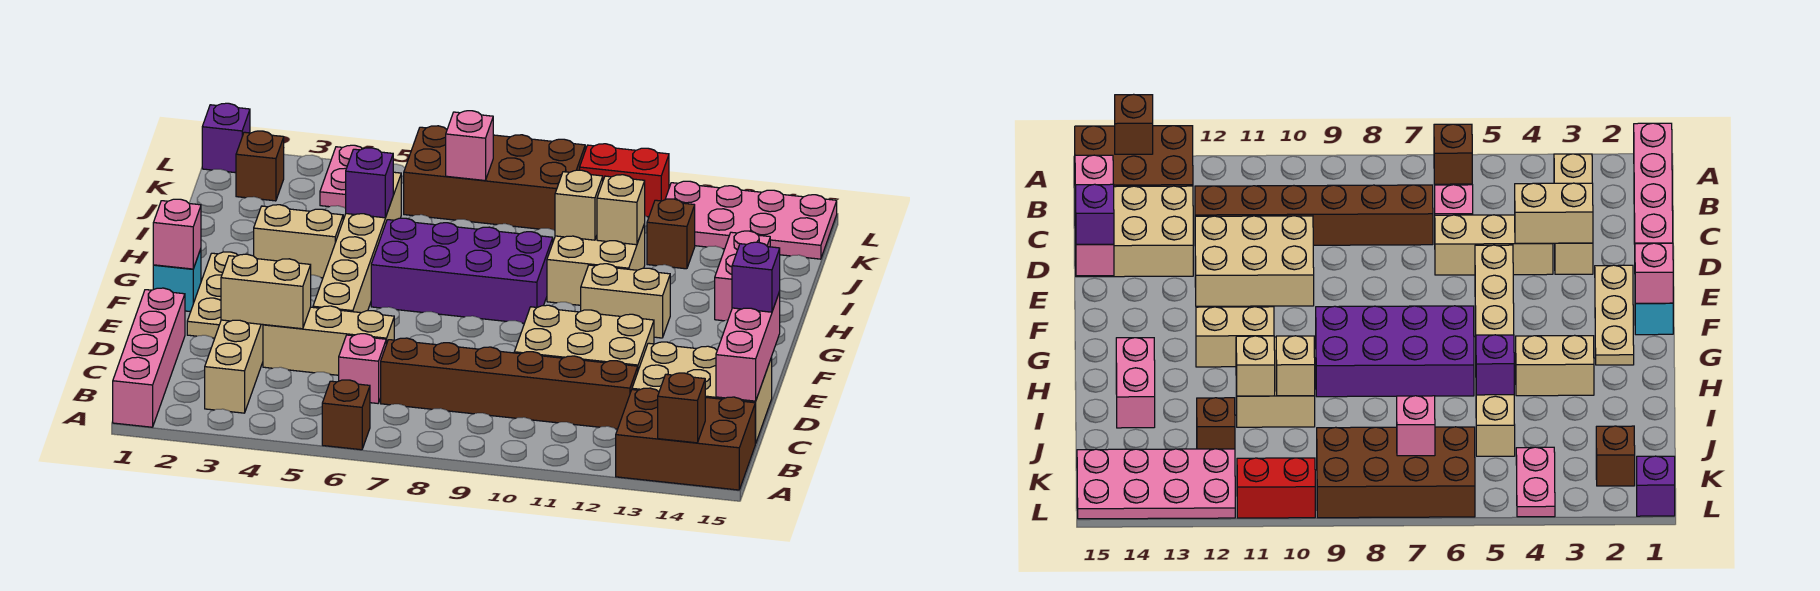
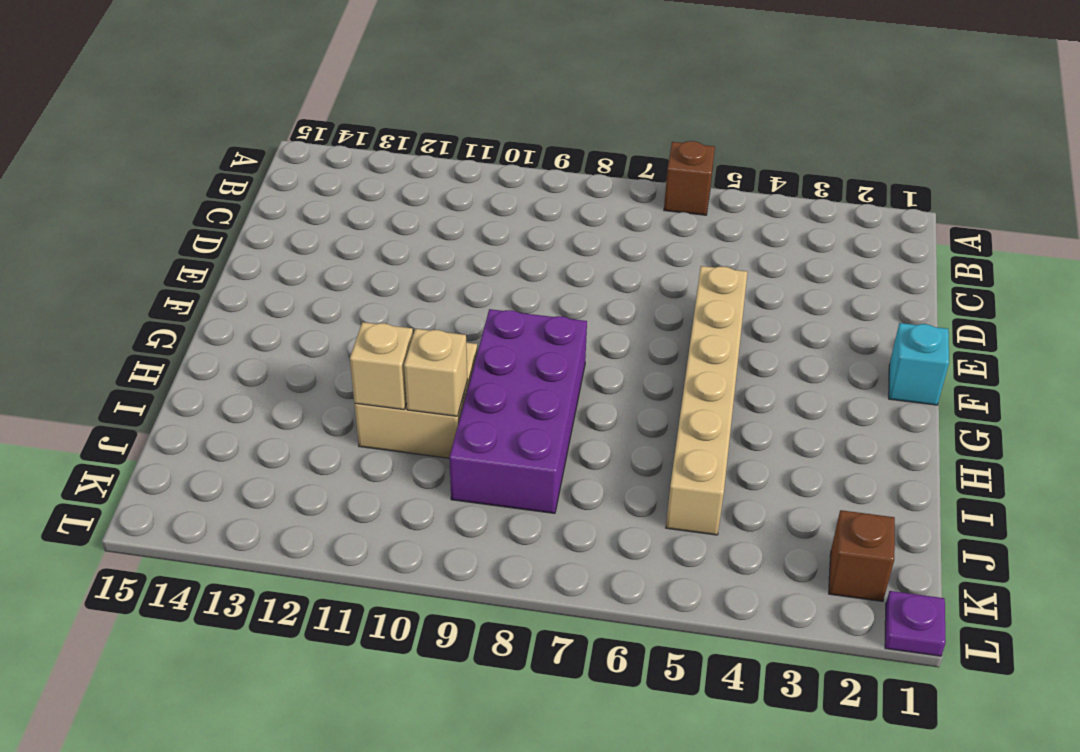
purple 2x4 brick [449,309,587,513] -> purple 2x4 brick turned to [371,218,553,323]
purple 1x1 plate [885,591,946,656] -> purple 1x1 brick [202,103,250,173]
none -> pink 1x4 brick [113,288,185,427]
none -> brown 2x3 brick [616,388,755,490]
none -> tan 1x3 brick [205,320,263,413]
none -> pink 1x1 brick [339,334,386,403]

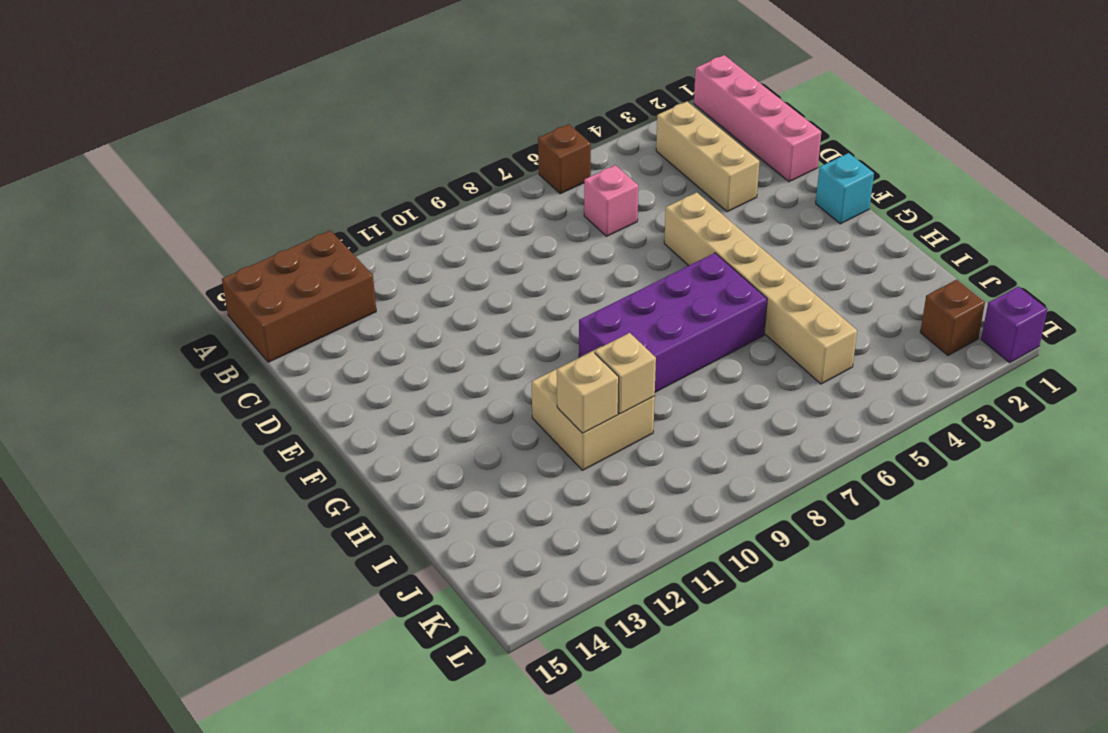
none -> brown 1x6 brick [381,338,638,429]
none -> tan 2x3 brick [632,342,772,444]
none -> tan 1x3 brick [263,306,394,375]
none -> tan 2x3 brick [514,305,654,370]

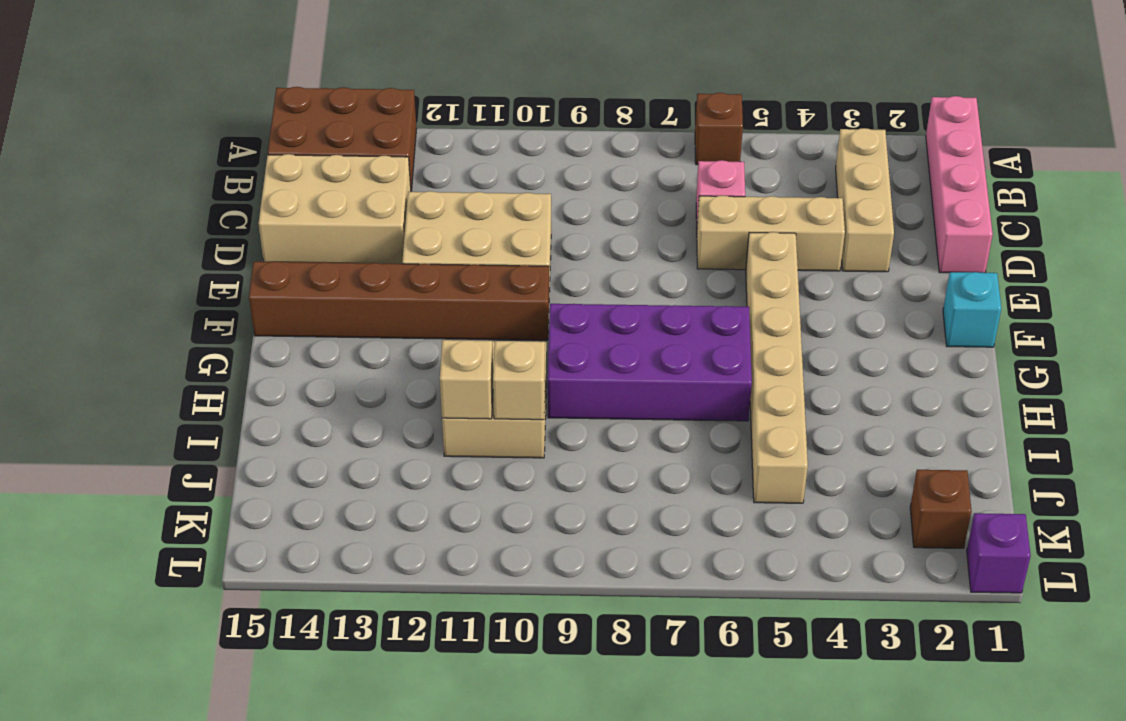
brown 1x6 brick [249,262,549,340] -> brown 1x6 brick moved to [381,338,638,429]
none -> tan 1x3 plate [187,252,238,338]
none -> tan 1x2 brick [581,264,670,338]
none -> tan 1x2 brick [254,205,343,278]
none -> pink 1x2 brick [715,231,770,321]

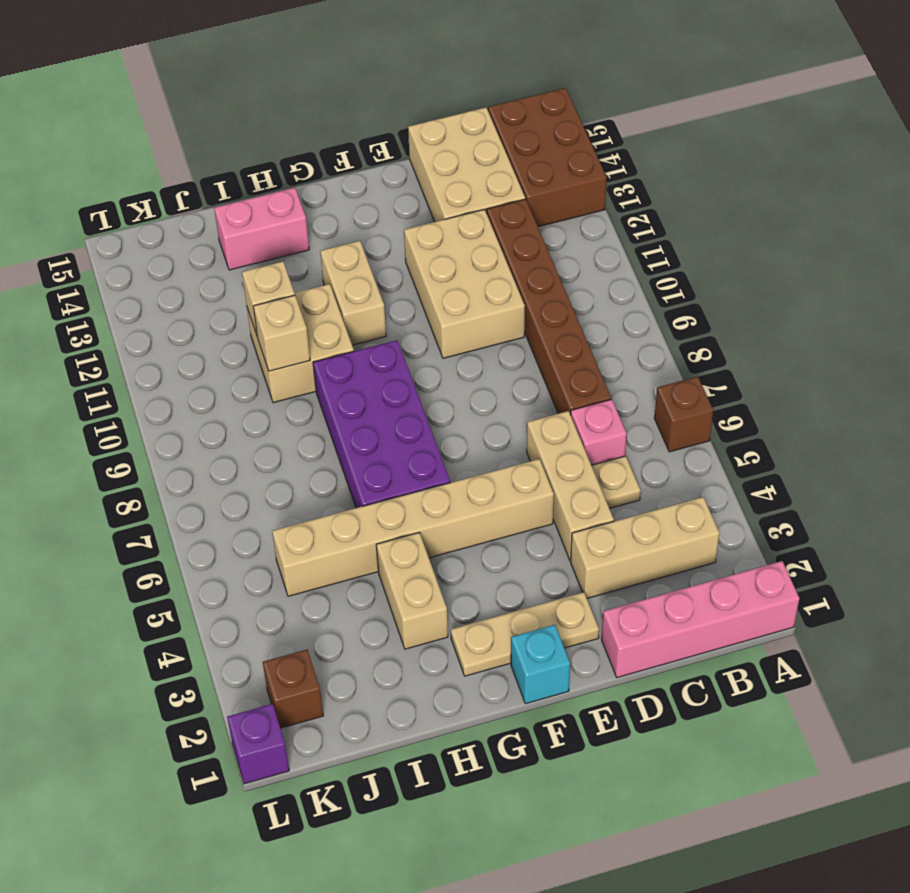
tan 1x1 plate [591,456,641,509] -> none
none -> brown 1x1 brick [647,199,695,269]
none -> pink 1x2 plate [320,145,362,208]
none -> brown 2x4 brick [404,126,585,231]
none -> pink 2x4 plate [665,181,837,259]

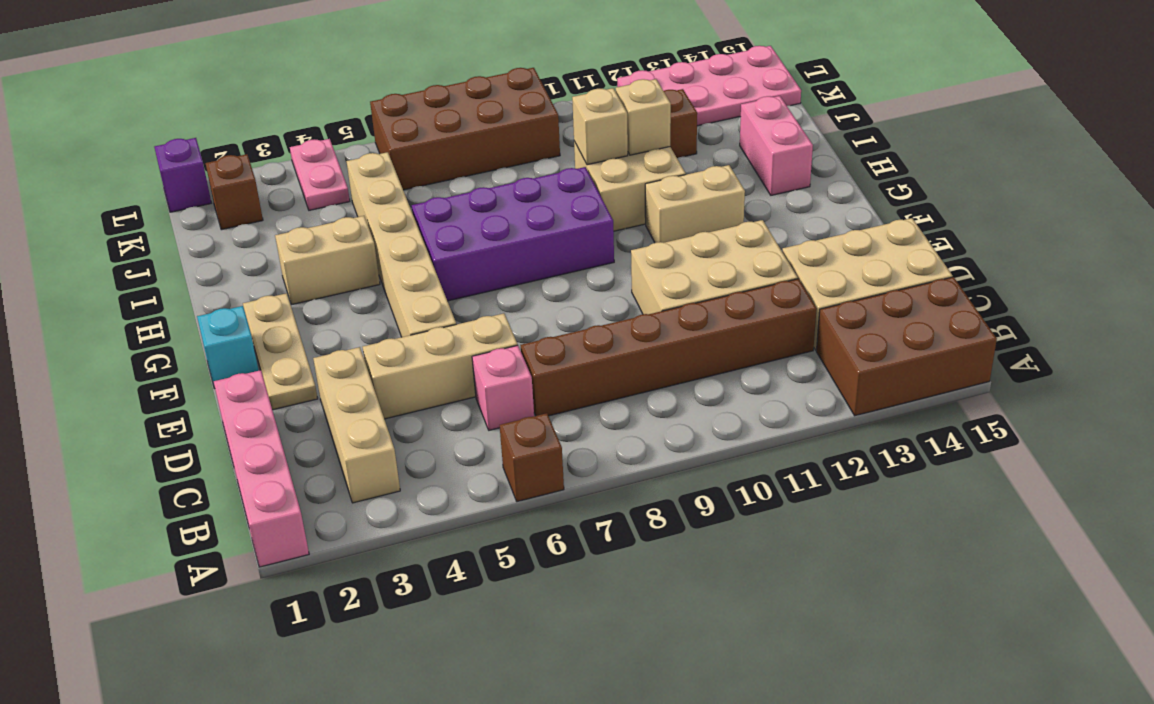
none -> red 1x2 brick [580,144,669,217]
none -> brown 1x1 brick [658,373,705,443]
none -> pink 1x3 brick [716,292,780,401]
none -> tan 1x2 brick [221,254,311,329]

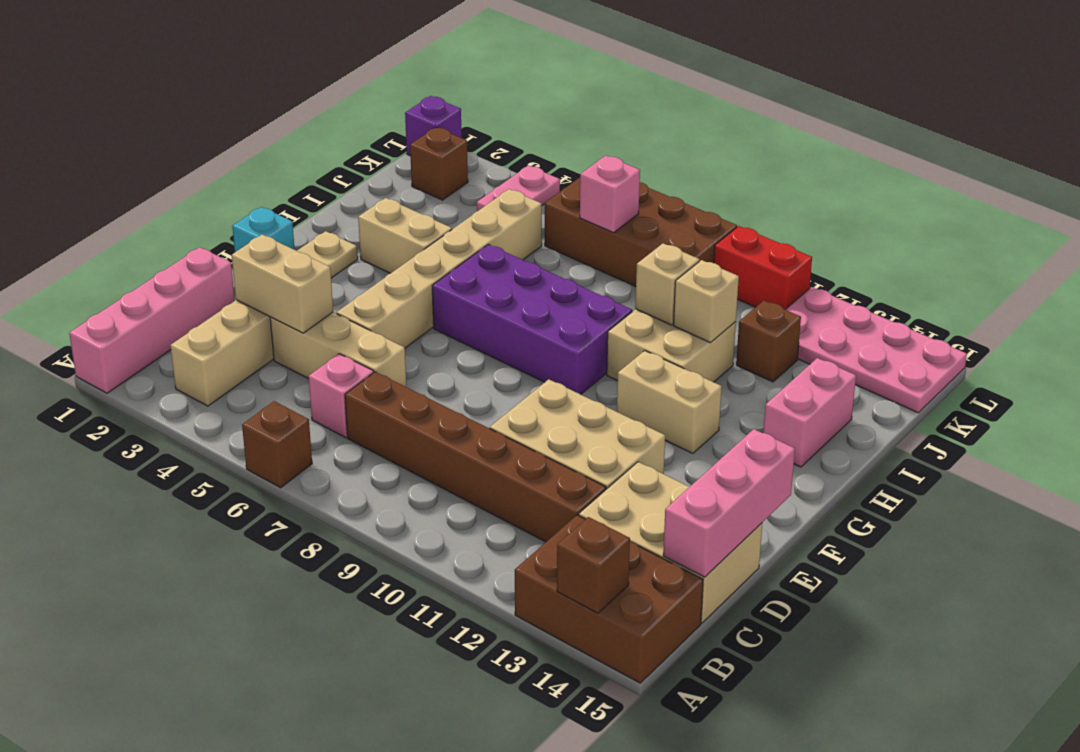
none -> pink 1x1 brick [153,199,201,269]
none -> purple 1x1 brick [345,148,393,218]
none -> purple 1x1 brick [732,242,780,312]

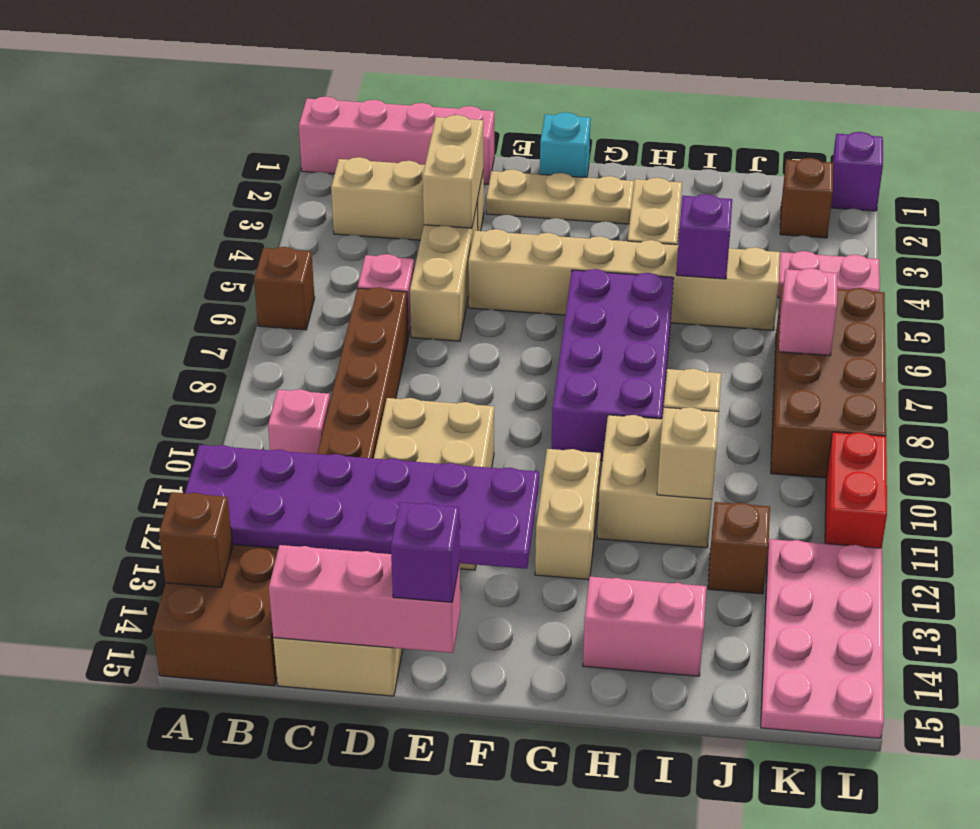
purple 2x6 plate [185,445,539,569] -> none
pink 1x1 brick [268,389,330,454] -> pink 1x1 brick moved to [153,199,201,269]

